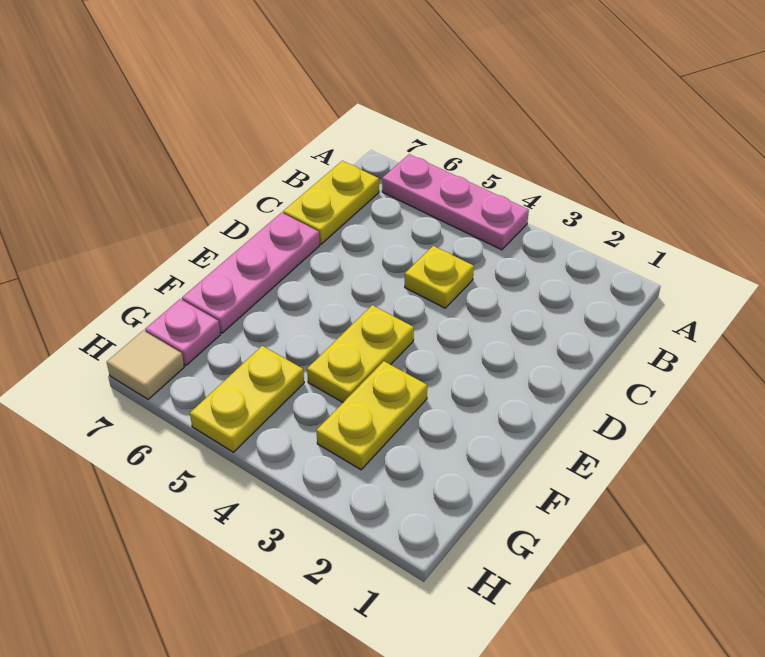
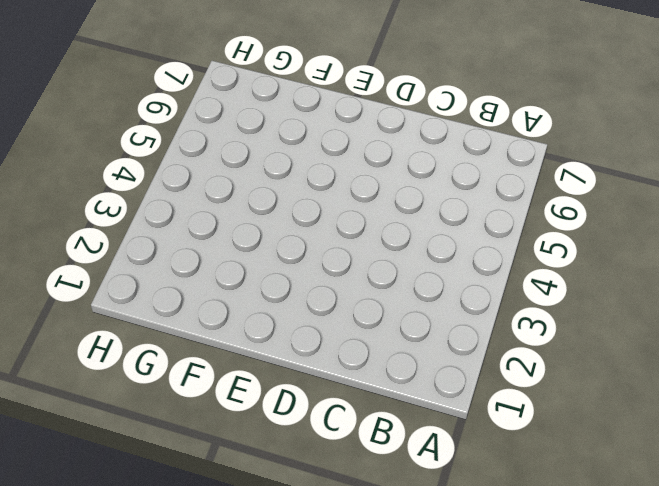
none -> pink 1x3 plate [382,154,529,250]
none -> yellow 1x2 plate [283,161,379,244]

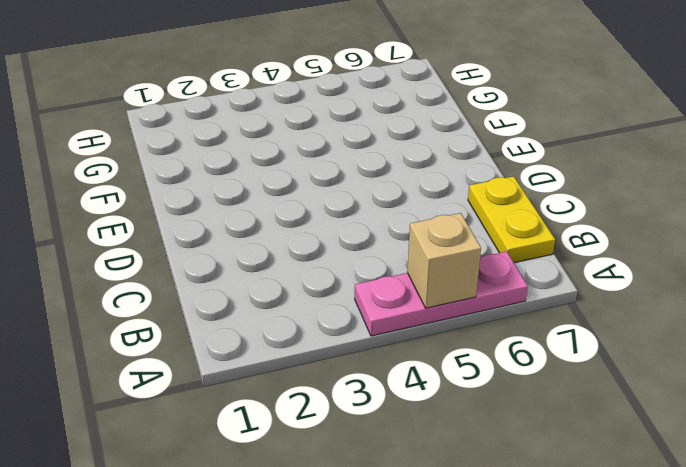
tan 1x1 brick [407,213,481,308] -> none
none -> yellow 1x1 plate [405,246,474,308]
none -> pink 1x3 plate [182,213,320,333]

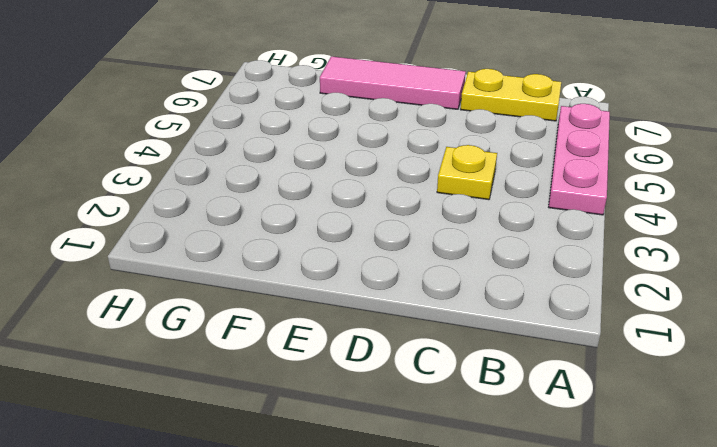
pink 1x3 tile [320,56,466,109] -> pink 1x3 plate [182,213,320,333]
none -> yellow 1x2 plate [307,305,414,402]
none -> yellow 1x2 plate [316,361,427,470]

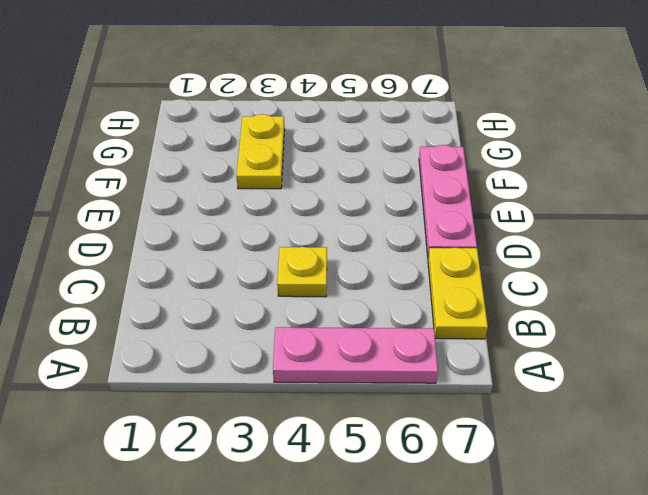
none -> yellow 1x2 plate [307,305,414,402]
none -> yellow 1x2 plate [190,346,304,452]

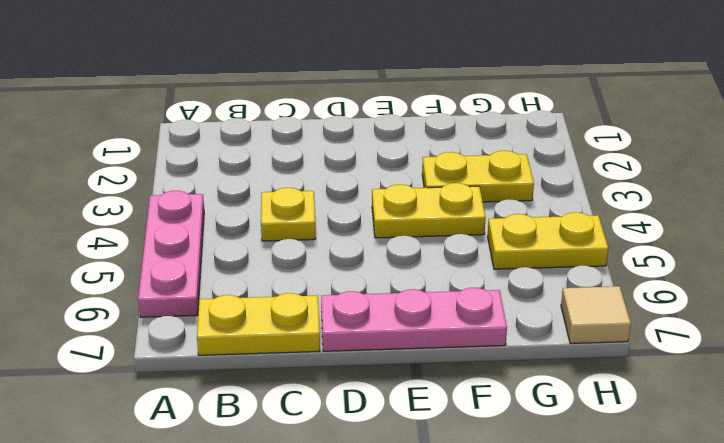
none -> pink 1x1 plate [145,299,220,365]

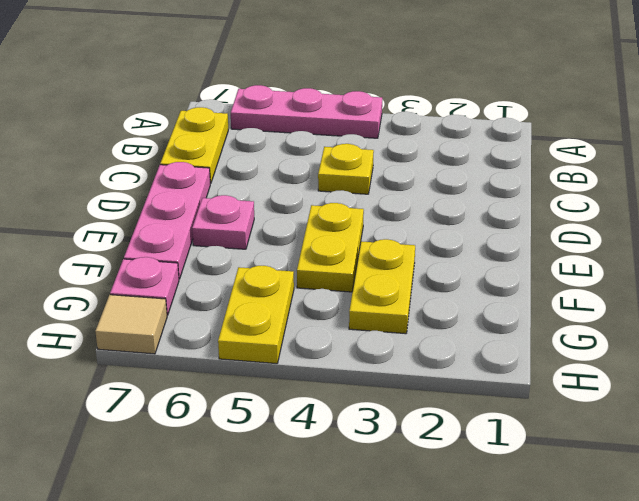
pink 1x1 plate [192,195,254,249] -> none

